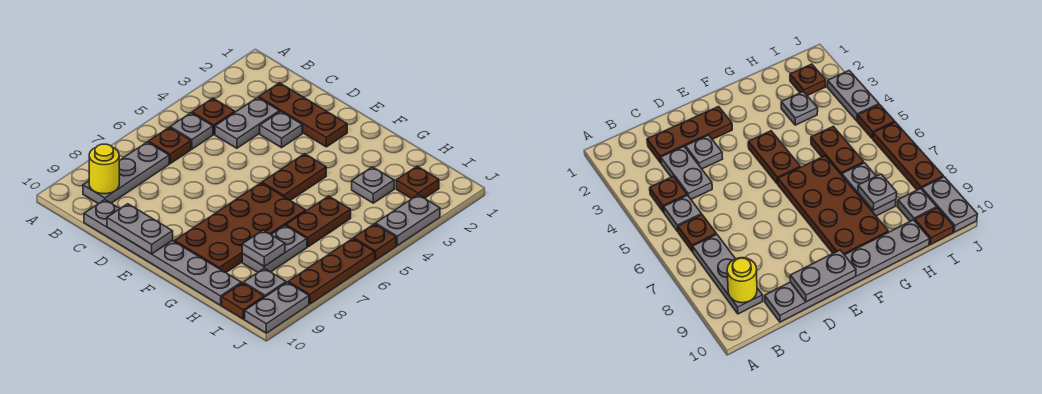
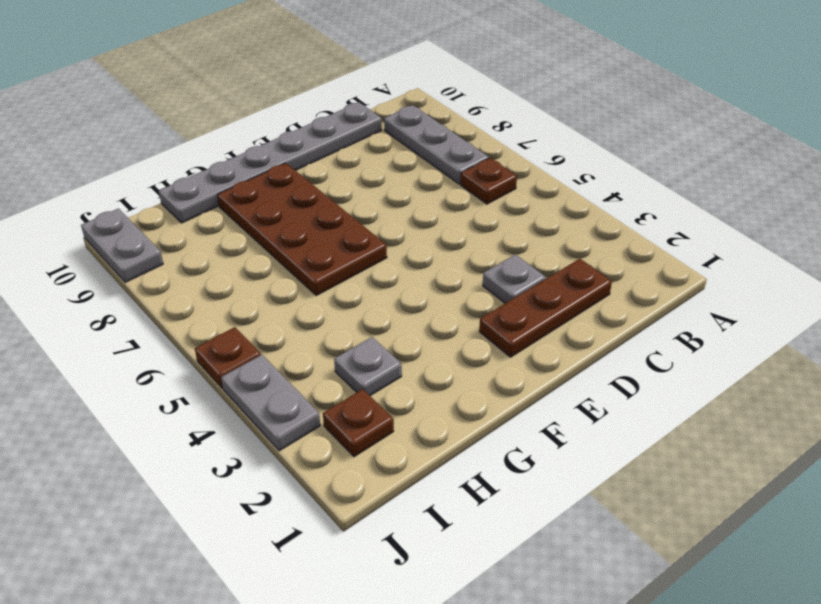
none -> brown 1x1 plate [192,98,235,134]
none -> grey 1x1 plate [170,113,213,149]
none -> grey 1x2 plate [215,97,279,148]

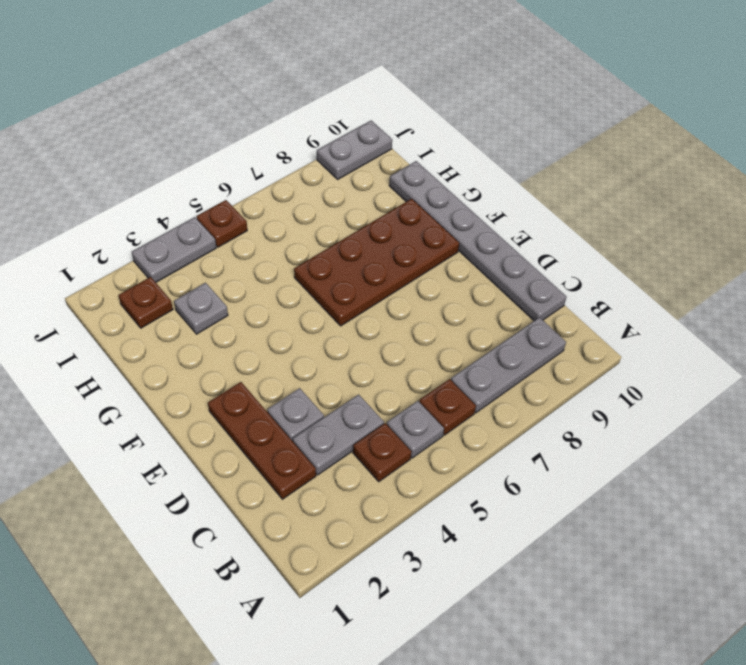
none -> brown 1x2 plate [262,154,326,200]
none -> brown 1x2 plate [286,196,351,247]
none -> grey 1x2 plate [242,225,307,272]

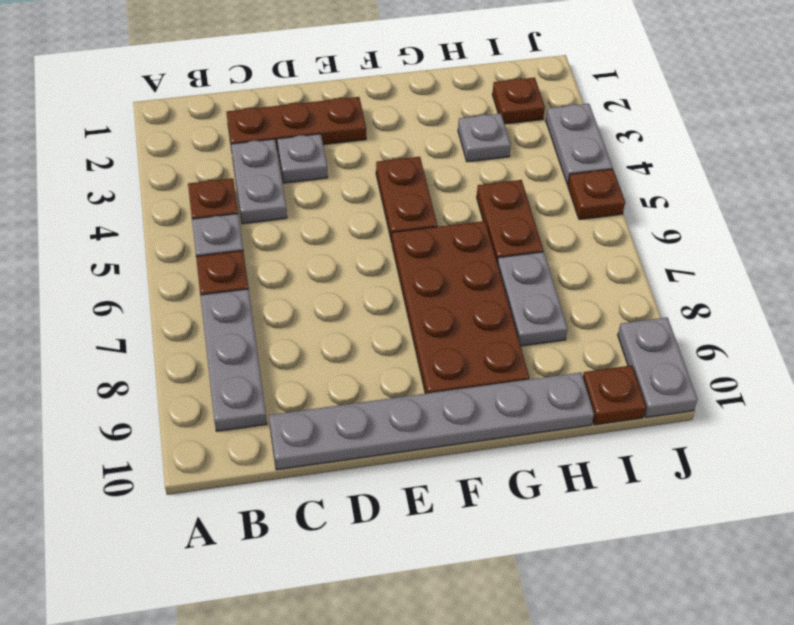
none -> grey 1x1 plate [243,268,286,297]
none -> brown 1x3 plate [288,239,375,304]
none -> yellow 1x1 round brick [89,144,119,194]

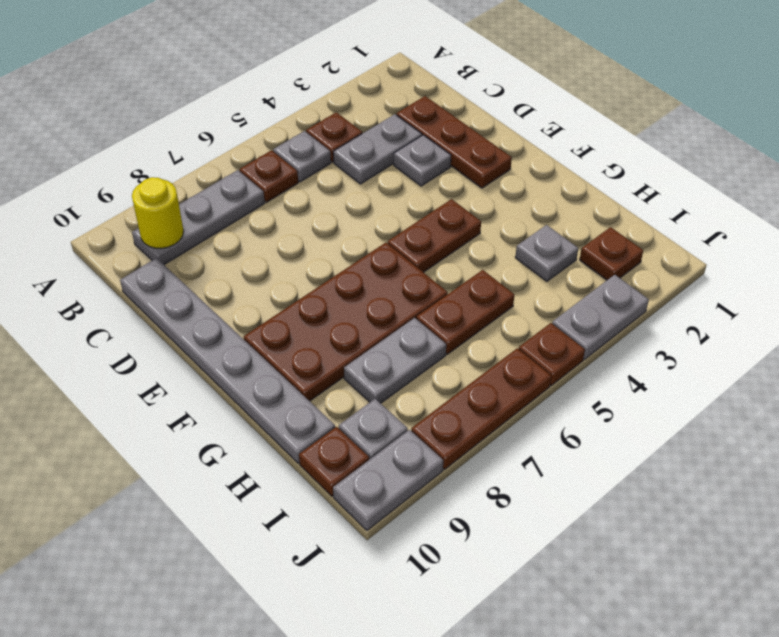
none -> grey 1x2 plate [107,204,173,254]
none -> grey 1x1 plate [242,230,285,266]

